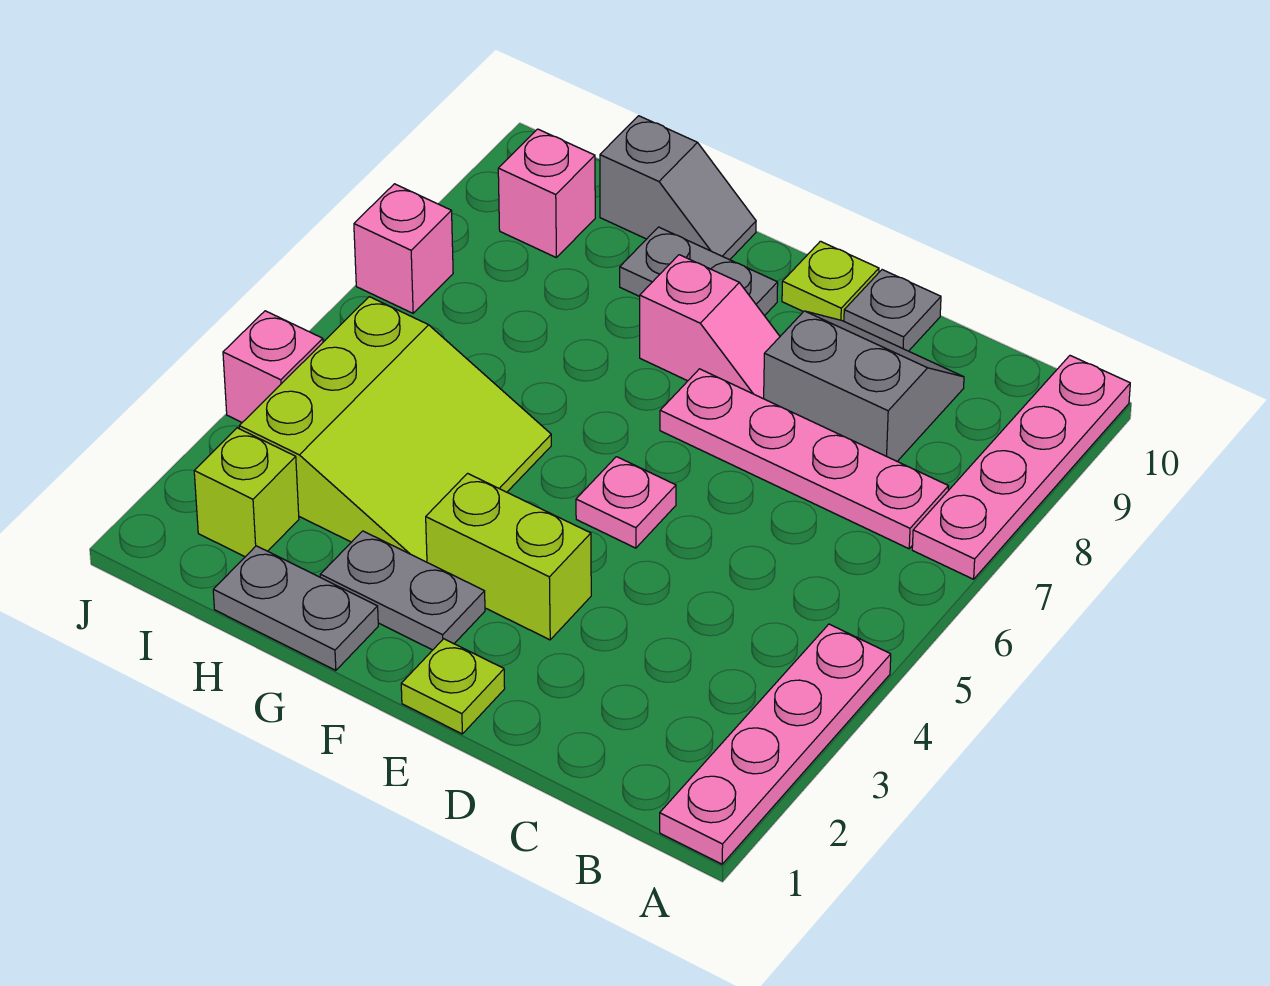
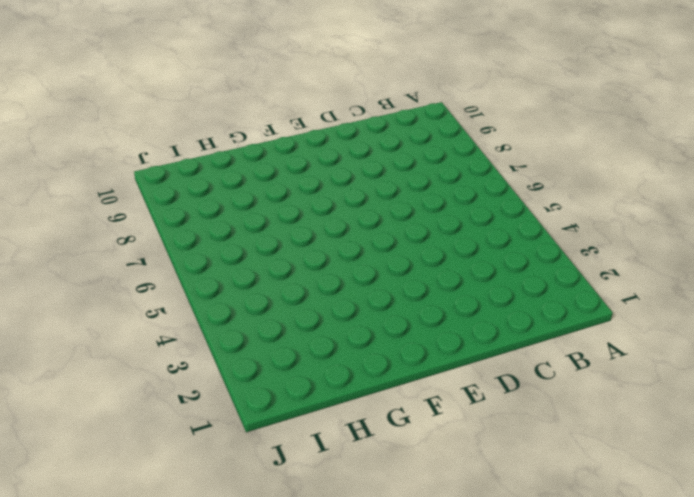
none -> pink 1x4 plate [660,624,891,864]
none -> pink 1x4 plate [912,356,1130,579]
none -> pink 1x4 plate [660,369,949,549]

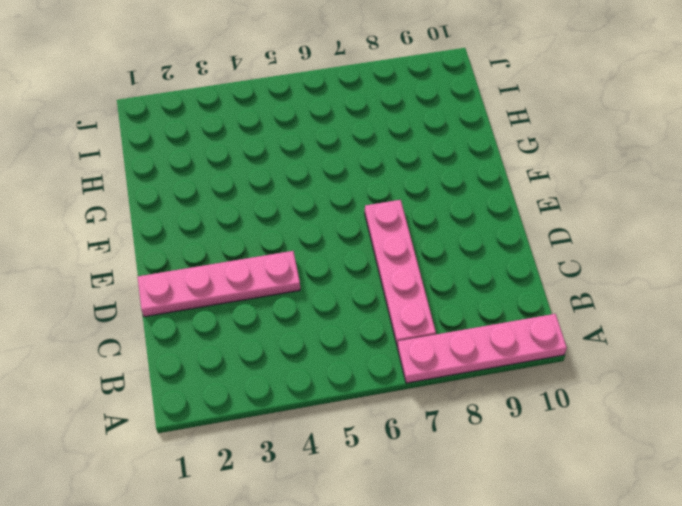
pink 1x4 plate [137,251,300,317] -> pink 1x4 plate moved to [660,624,891,864]
none -> grey 2x2 slope [764,311,964,461]
none -> grey 1x1 plate [844,270,941,351]
none -> lime 1x1 plate [401,639,505,734]

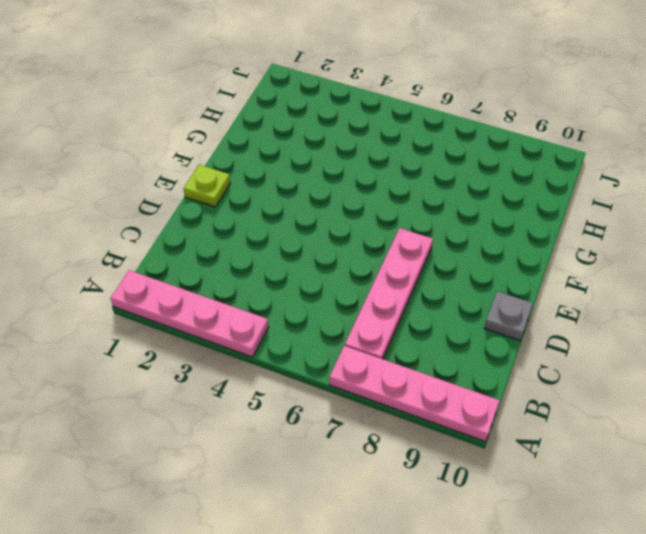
none -> grey 2x2 slope [764,311,964,461]
none -> lime 1x2 brick [426,473,591,640]
none -> pink 1x1 plate [576,457,676,548]

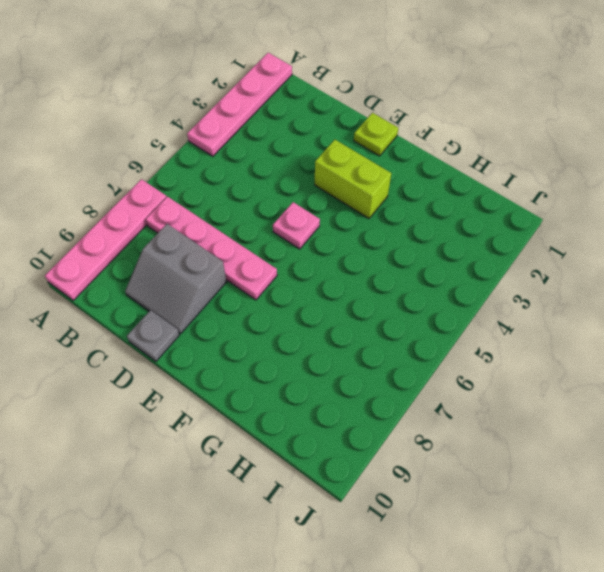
none -> pink 1x2 slope [640,255,780,399]
none -> lime 1x1 plate [782,241,879,321]
none -> grey 1x2 plate [320,531,485,650]

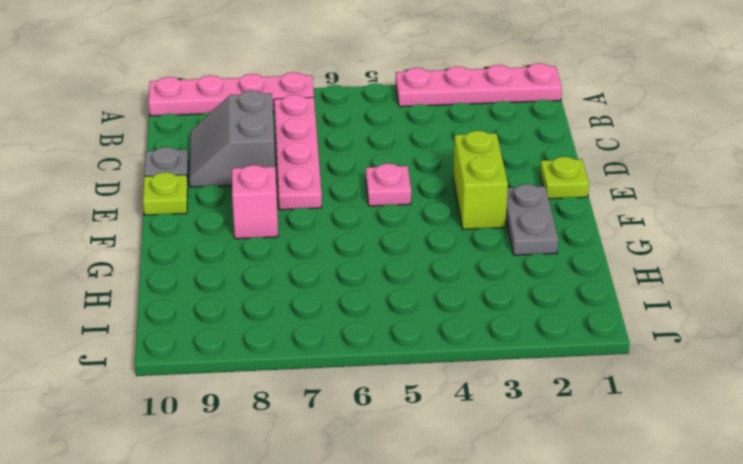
none -> grey 1x2 plate [620,227,778,316]
none -> grey 1x2 plate [213,546,378,671]
none -> lime 3x3 slope [239,297,551,562]

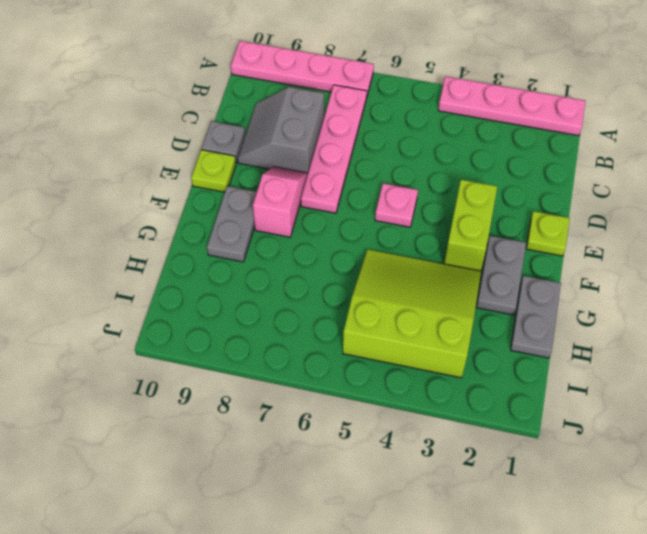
none -> grey 1x2 slope [600,116,756,260]
none -> lime 1x1 brick [194,428,299,557]
none -> pink 1x1 brick [498,129,595,257]

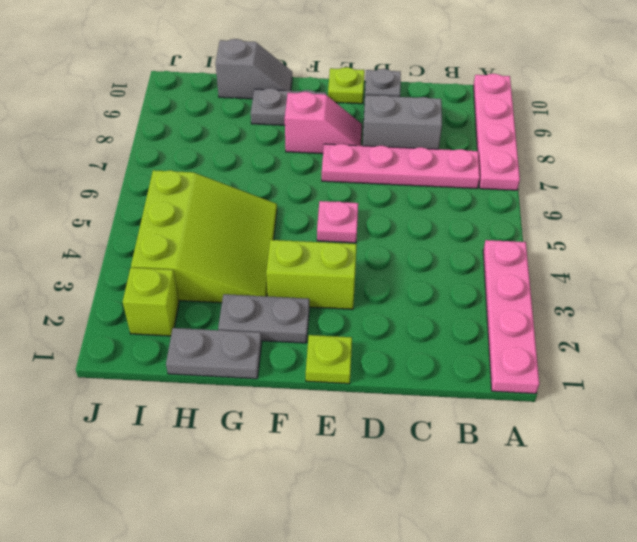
none -> pink 1x1 brick [498,129,595,257]
none -> pink 1x1 brick [223,311,323,422]
none -> pink 1x1 brick [354,184,453,313]

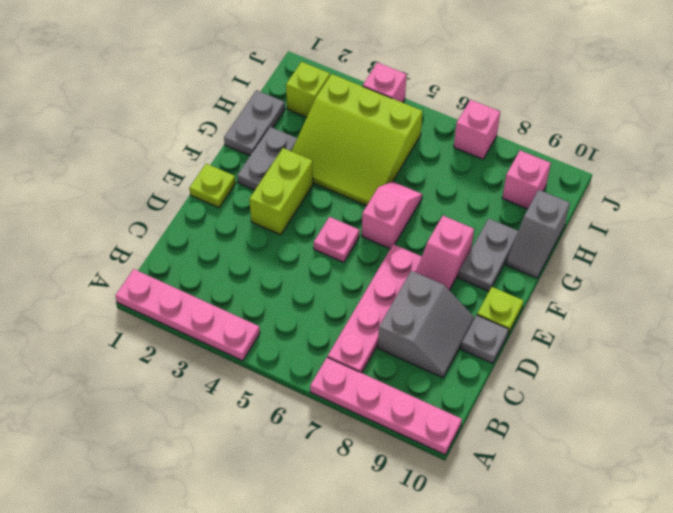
pink 1x2 slope [362,182,422,249] -> none

